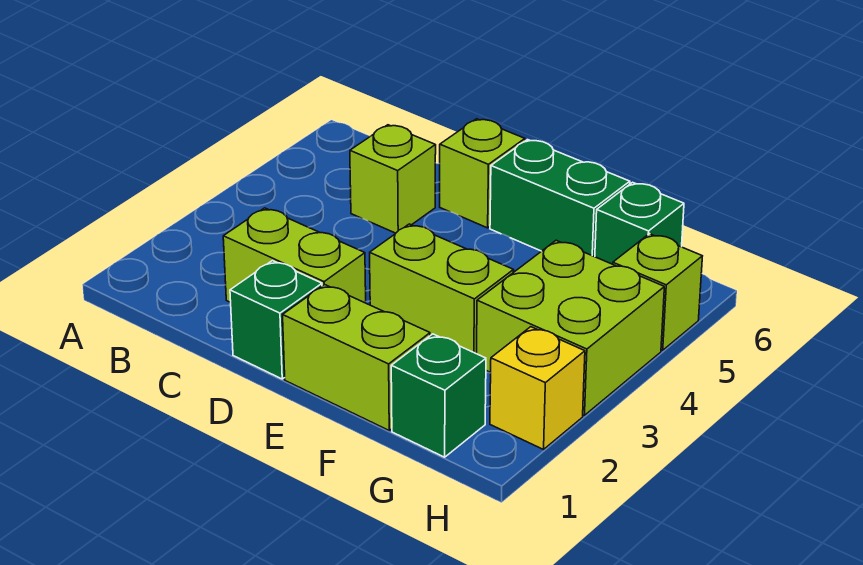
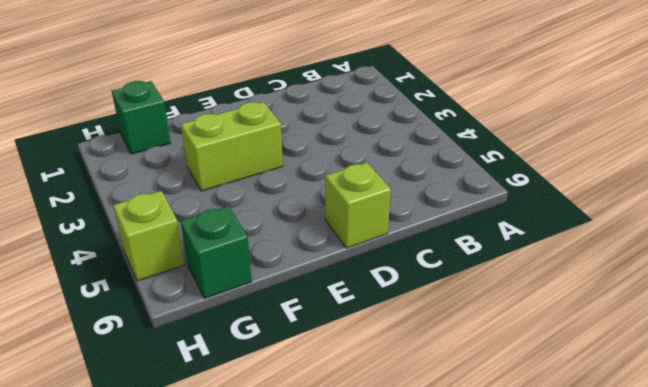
none -> lime 1x2 brick [223,208,366,303]
none -> lime 1x1 brick [350,125,436,233]
none -> green 1x1 brick [230,261,322,379]

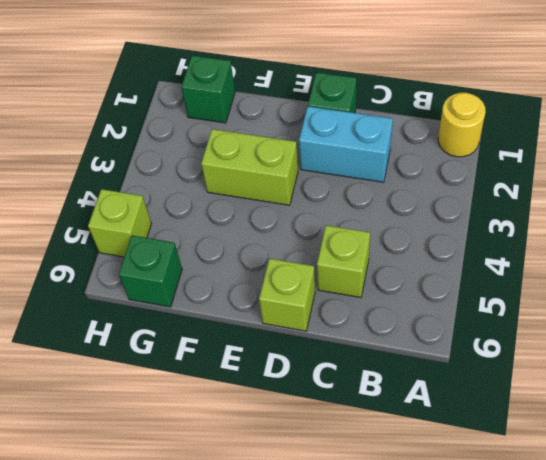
yellow 1x1 round brick [438,93,485,157] -> none
cyan 1x2 brick [299,106,393,182] -> lime 1x2 brick [223,208,366,303]
none -> lime 1x2 brick [283,284,430,430]
none -> green 1x2 brick [490,140,630,257]
none -> lime 2x2 brick [477,240,664,415]

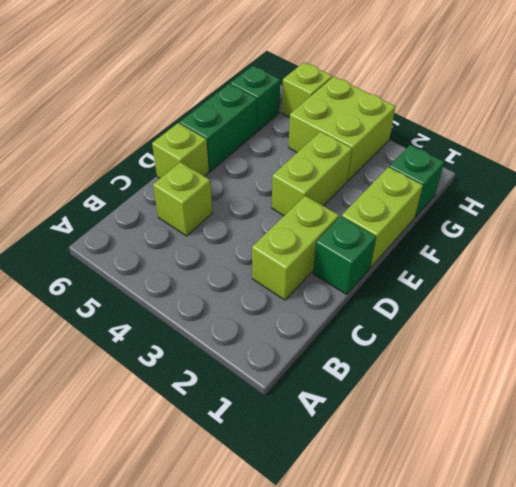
none -> yellow 1x1 brick [490,327,585,449]

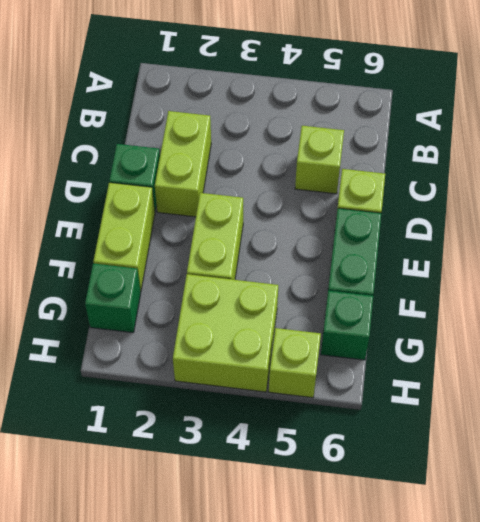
none -> yellow 1x1 brick [490,327,585,449]

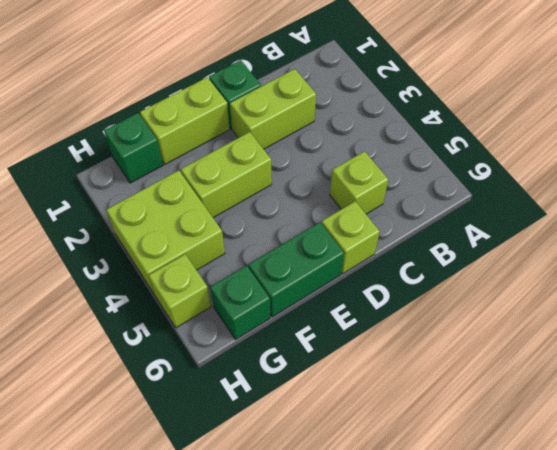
none -> yellow 1x1 brick [490,327,585,449]

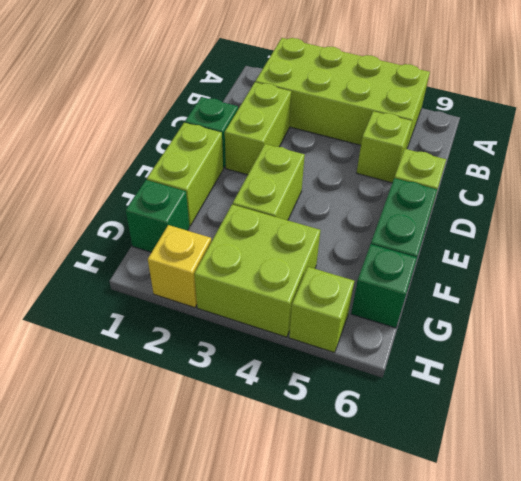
lime 2x4 brick [255,38,430,149] -> none

